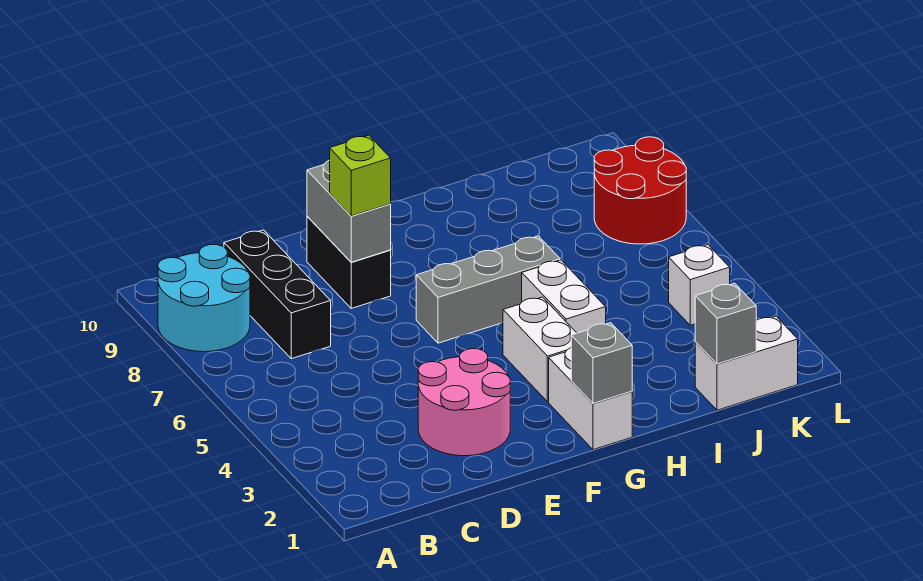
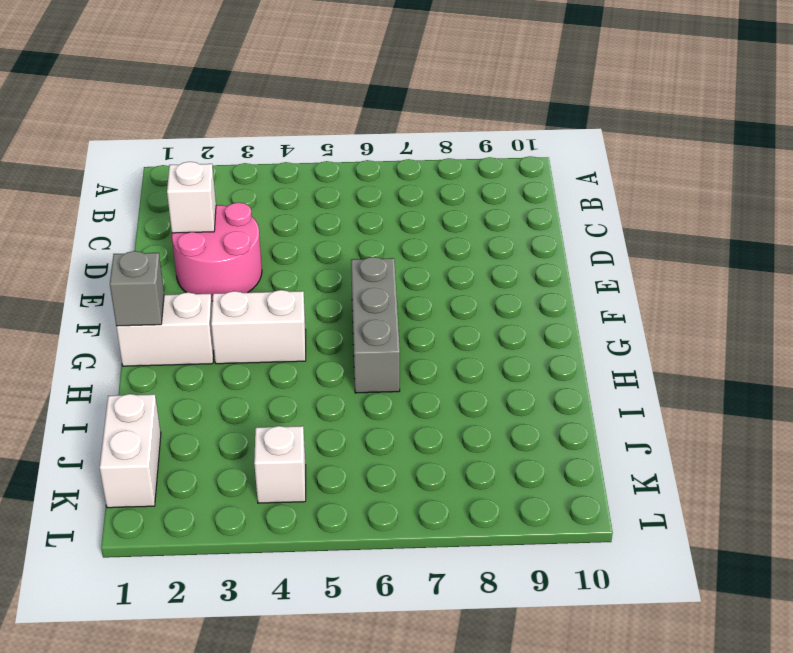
white 1x1 brick [167,162,216,233] -> none
none -> cyan 2x2 round brick [158,244,250,352]
none -> black 1x3 brick [224,230,331,359]
none -> black 1x2 brick [307,216,391,308]

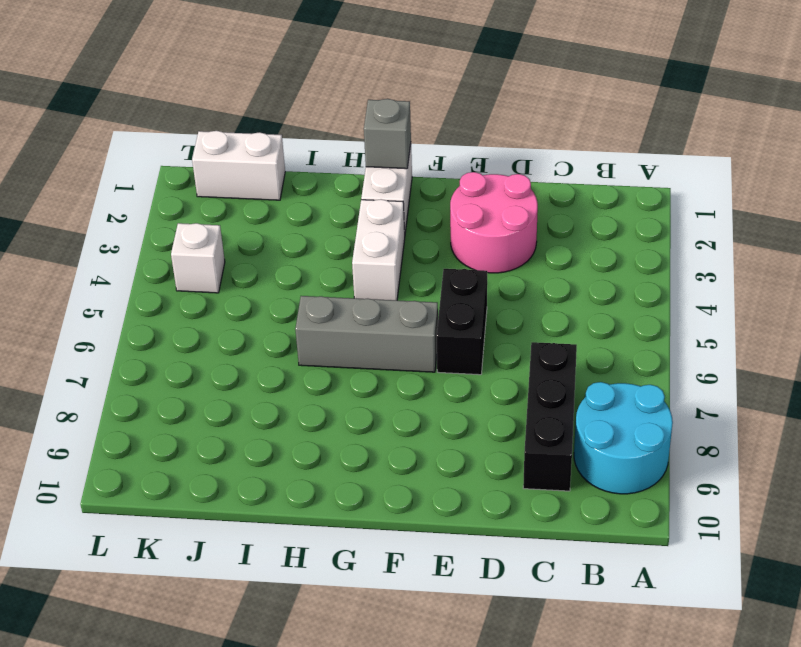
black 1x2 brick [437,269,487,375] -> black 1x2 brick moved to [307,216,391,308]
none -> white 1x2 brick [522,260,606,333]
none -> red 2x2 round brick [594,137,686,244]
none -> grey 1x2 brick [307,160,391,262]

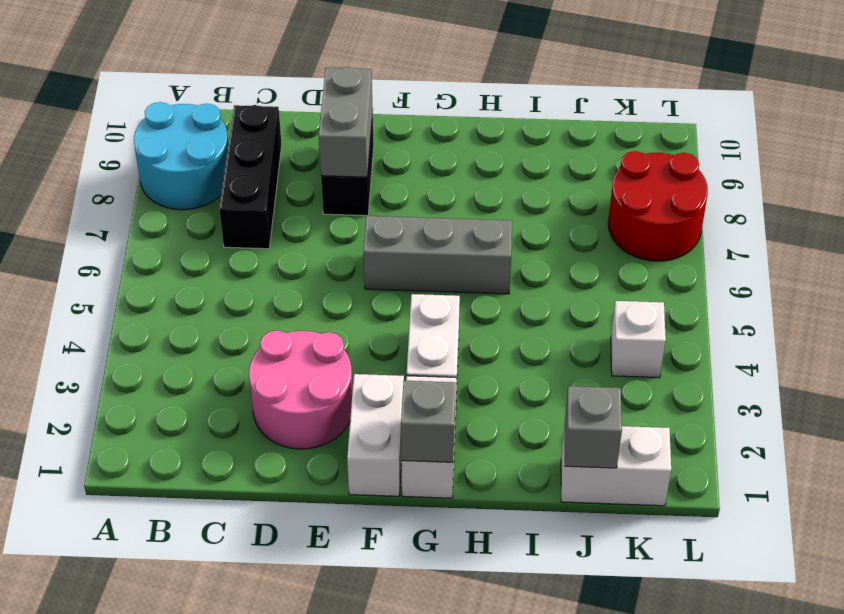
white 1x2 brick [347,374,404,496] -> white 1x2 brick moved to [522,260,606,333]
none -> lime 1x1 brick [330,135,391,216]

